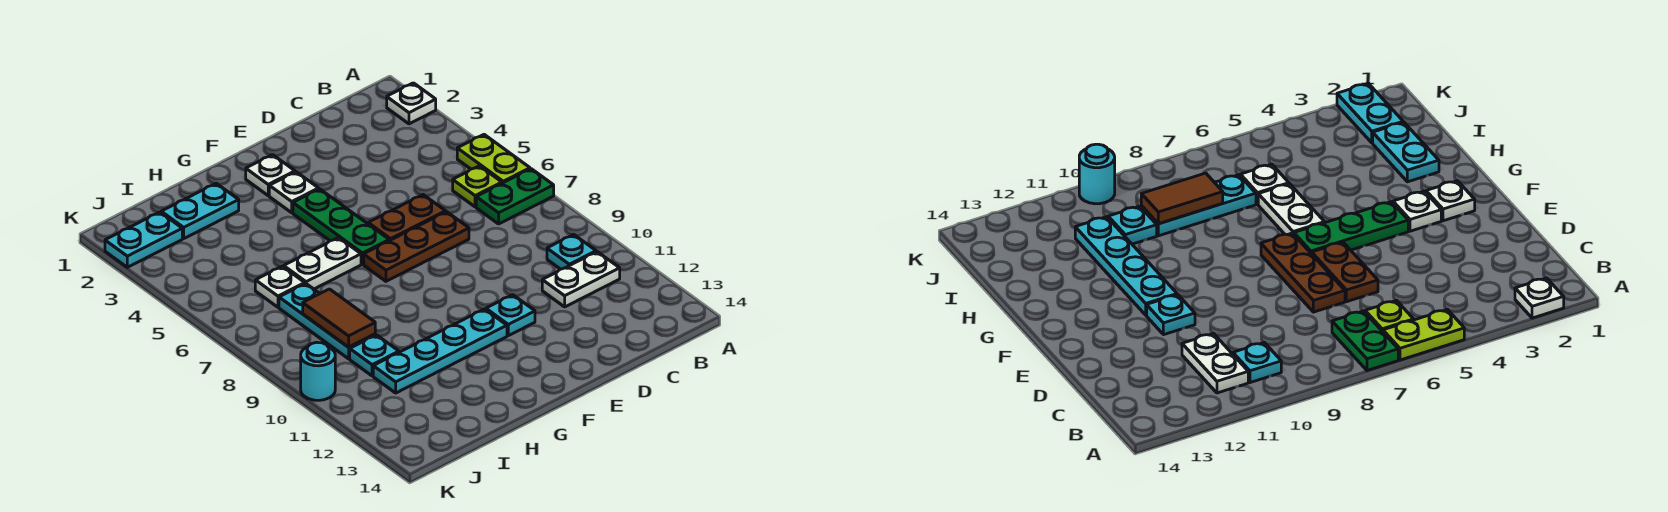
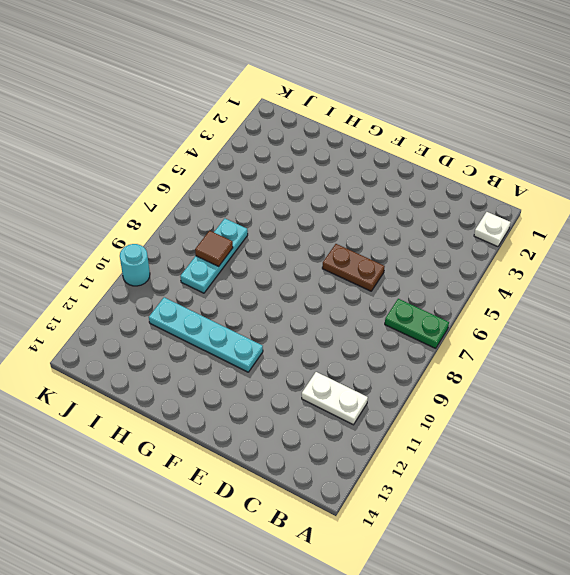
brown 1x1 tile [195,231,233,267] -> brown 1x2 tile [303,289,375,347]
none -> lime 1x2 plate [457,135,530,183]
none -> lime 1x1 plate [453,166,502,207]
none -> cyan 1x1 plate [547,235,596,269]

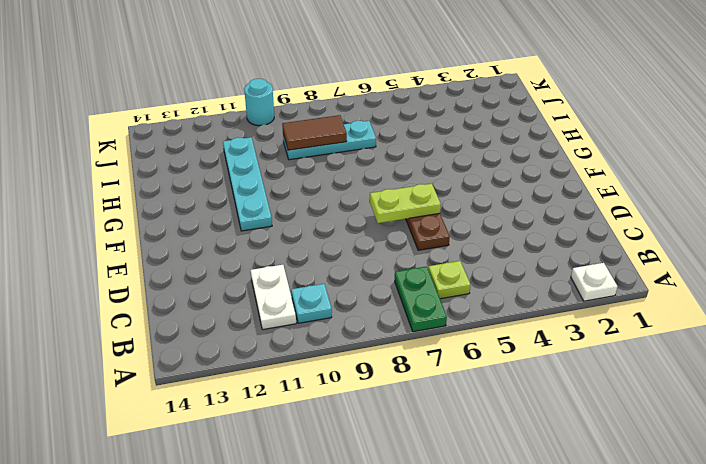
lime 1x2 plate [370,184,441,223] -> lime 1x2 plate moved to [457,135,530,183]
none -> brown 1x3 plate [364,212,469,281]
none -> cyan 1x1 plate [486,295,535,336]
none -> white 1x1 plate [246,155,295,196]

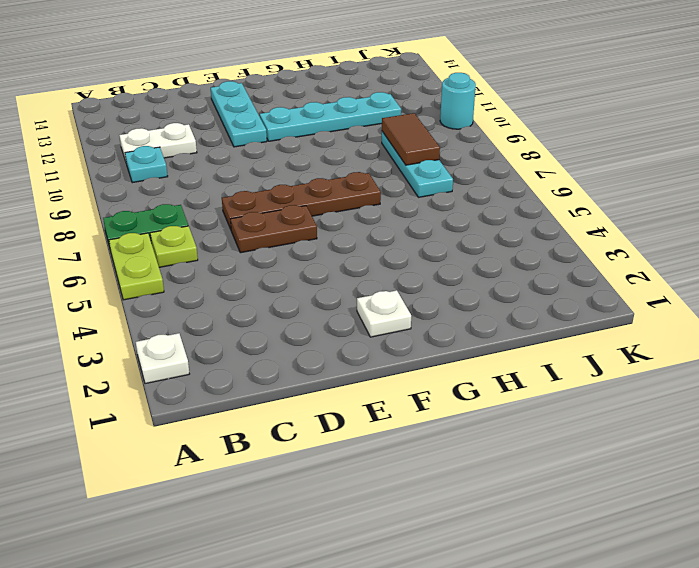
brown 1x4 plate [222,172,381,229] -> brown 1x3 plate [364,212,469,281]
cyan 1x3 plate [211,81,267,147] -> cyan 1x1 plate [486,295,535,336]
none -> white 1x1 plate [269,172,319,213]
none -> green 1x3 plate [293,189,389,264]
none -> white 1x2 plate [284,238,361,289]

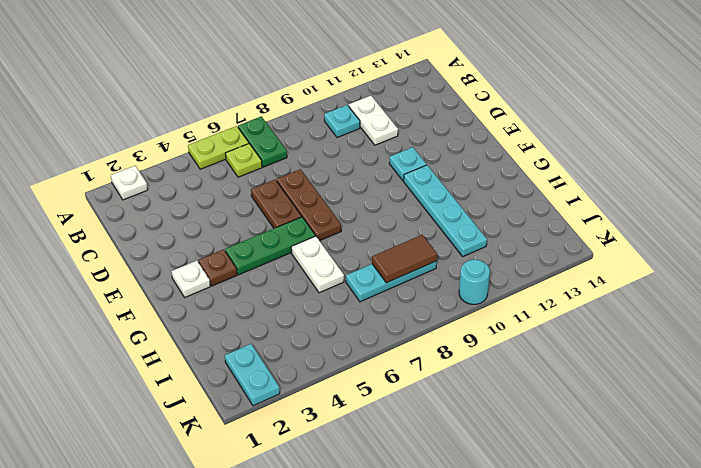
brown 1x1 plate [198,249,237,286] -> white 1x1 plate [269,172,319,213]
none -> cyan 1x2 plate [161,183,239,238]
none -> white 1x1 plate [255,266,305,307]
none -> cyan 1x1 plate [350,335,399,376]

